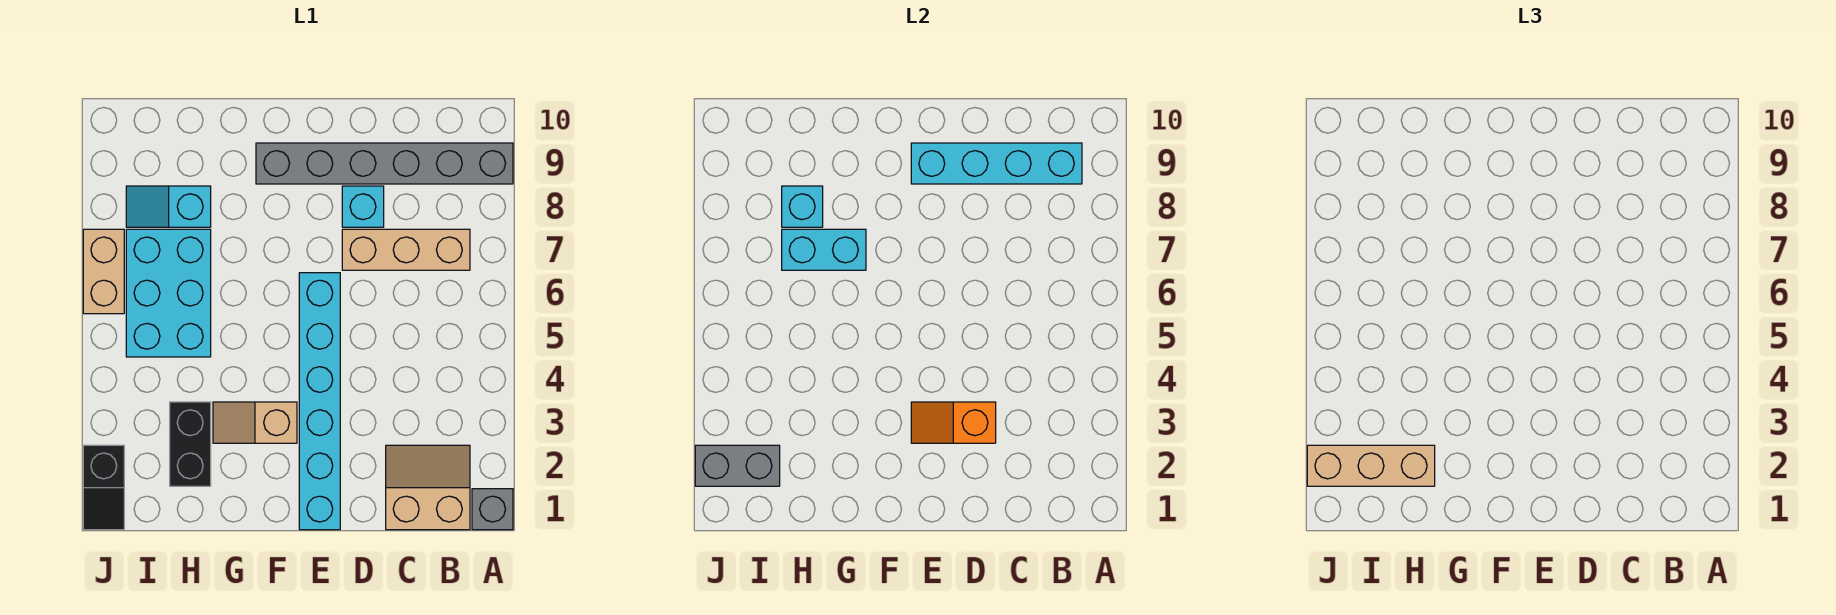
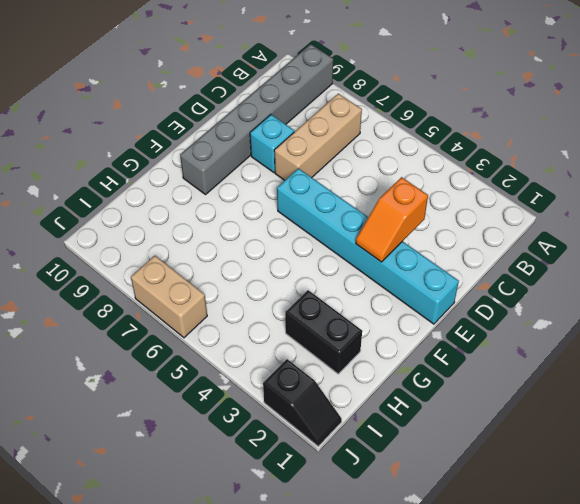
none -> grey 1x1 brick [472,489,513,530]
none -> tan 2x2 slope [386,445,470,530]
none -> tan 1x2 slope [213,402,297,443]

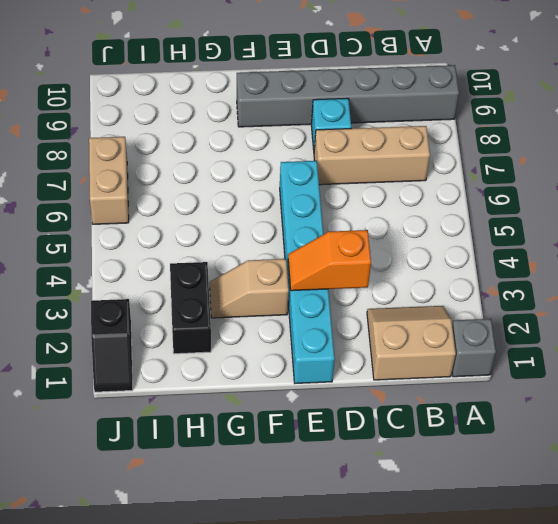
none -> cyan 2x3 brick [126,229,211,357]
none -> cyan 1x2 slope [126,186,211,227]
none -> cyan 1x4 brick [911,143,1082,184]

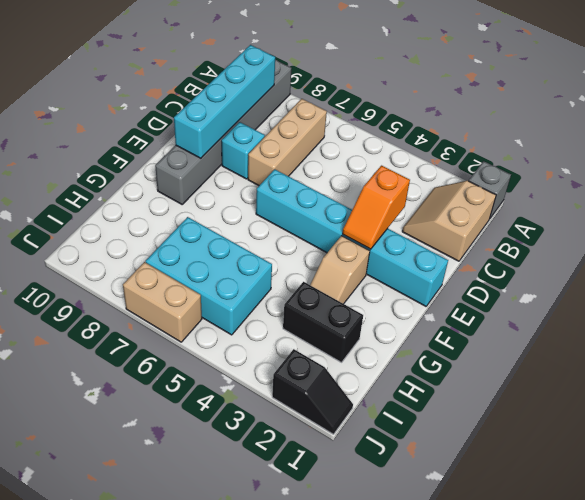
none -> cyan 1x2 slope [126,186,211,227]
none -> cyan 1x2 brick [782,229,866,270]
none -> cyan 1x1 brick [782,186,823,227]

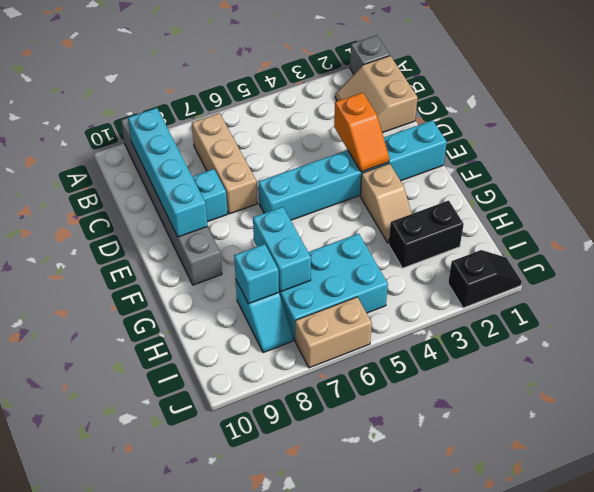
none -> grey 1x2 brick [695,445,780,486]
none -> tan 1x3 brick [1307,445,1435,486]

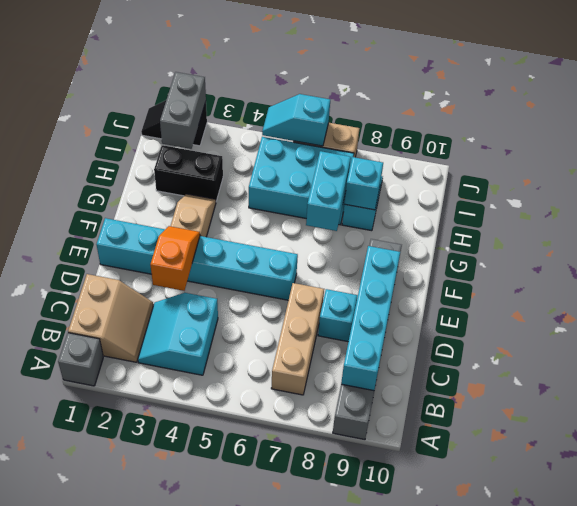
cyan 2x2 slope [138,293,218,375] -> none
cyan 1x2 slope [262,94,330,146] -> none
none -> tan 1x3 brick [1307,445,1435,486]

